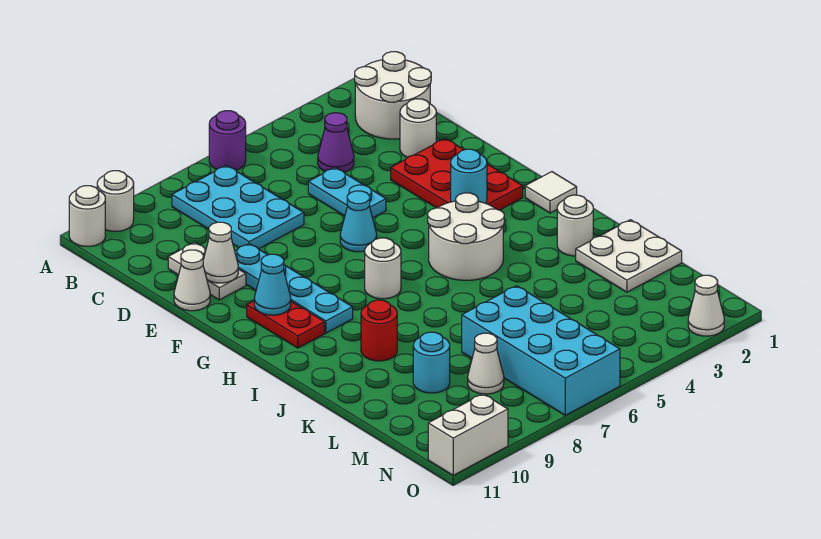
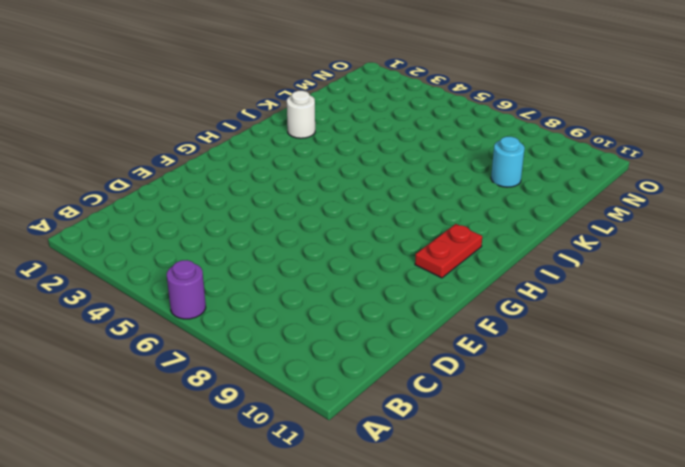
none -> white 1x1 round brick [97,171,134,231]
none -> white 1x1 round brick [69,186,105,246]
none -> white 2x2 round brick [355,52,431,139]

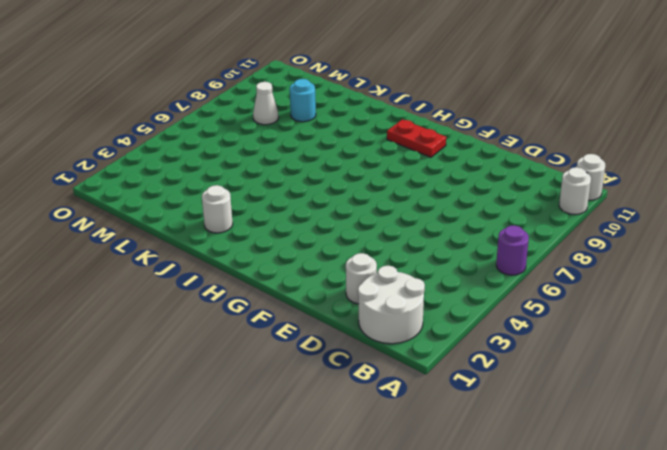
none -> cyan 2x3 plate [172,165,304,249]
none -> purple 1x1 cone [318,113,354,172]
none -> cyan 1x2 plate [308,167,386,218]

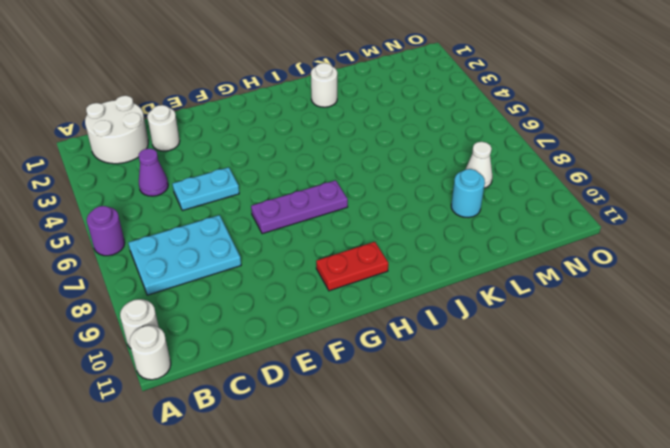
purple 1x3 plate [251,180,348,234] -> white 1x1 round brick [365,238,401,299]
none -> white 1x2 plate [168,242,246,300]
none -> red 2x3 plate [391,138,523,210]
none -> cyan 1x4 plate [235,244,353,333]

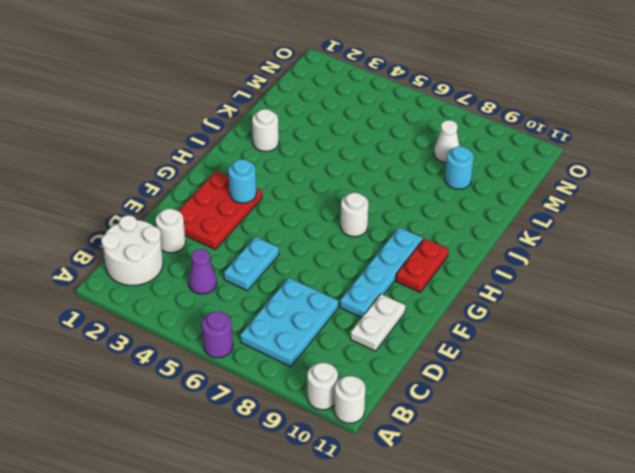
none -> white 1x1 cone [174,250,210,311]
none -> cyan 1x1 cone [340,191,377,252]
none -> white 1x1 tile [525,172,577,213]

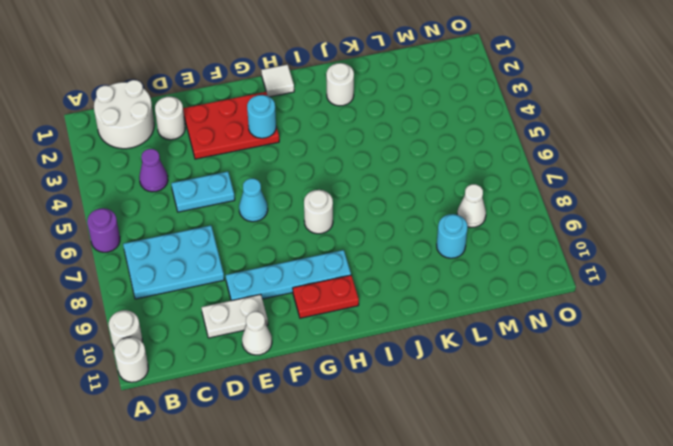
none -> white 2x2 round brick [428,193,504,280]
none -> red 1x1 round brick [361,300,397,361]
none -> white 2x2 plate [576,220,682,292]

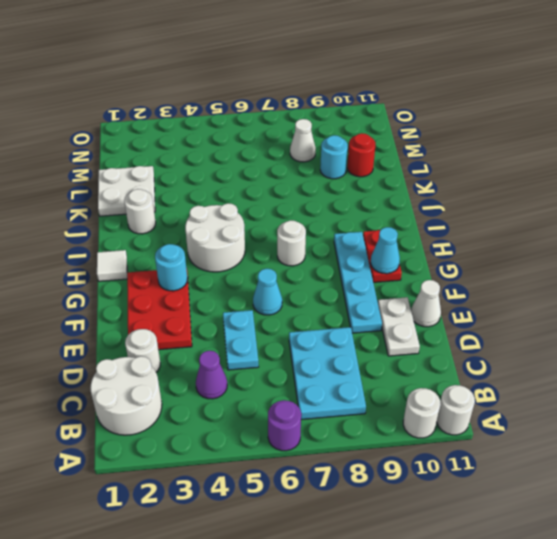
red 1x1 round brick [347,133,375,177] -> red 1x1 round brick moved to [361,300,397,361]
none -> cyan 2x4 brick [462,286,620,415]
none -> white 1x1 cone [688,275,724,336]
none -> white 1x2 brick [428,394,508,475]

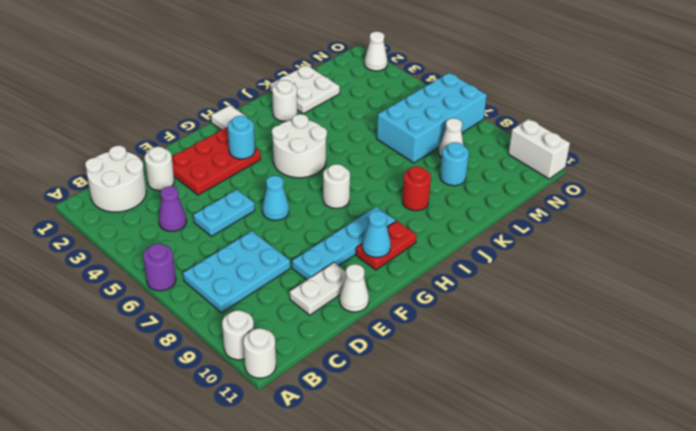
none -> white 1x1 cone [203,222,238,283]

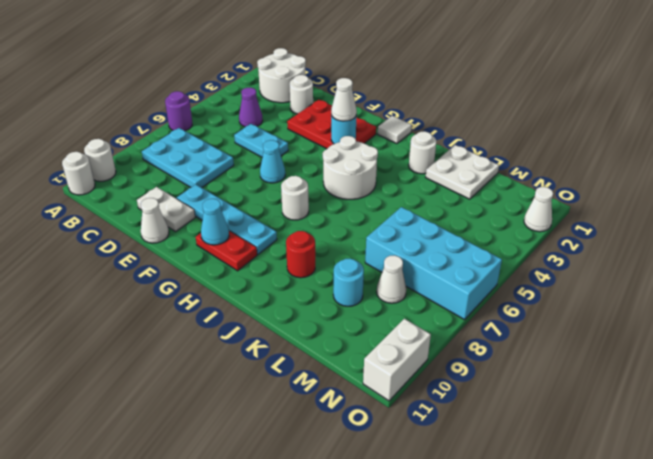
white 1x1 cone [331,78,357,121] -> white 1x1 cone moved to [203,222,238,283]

